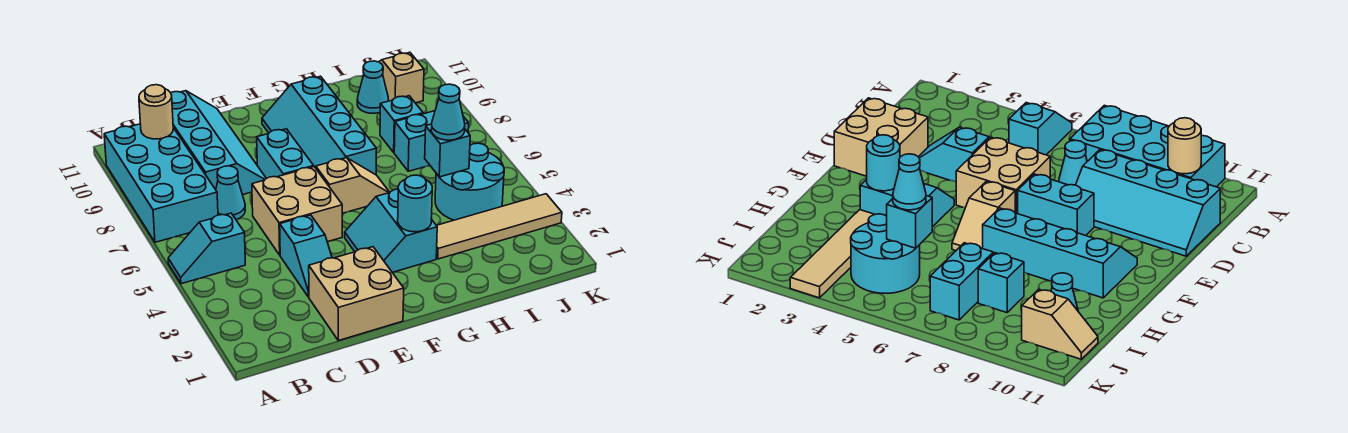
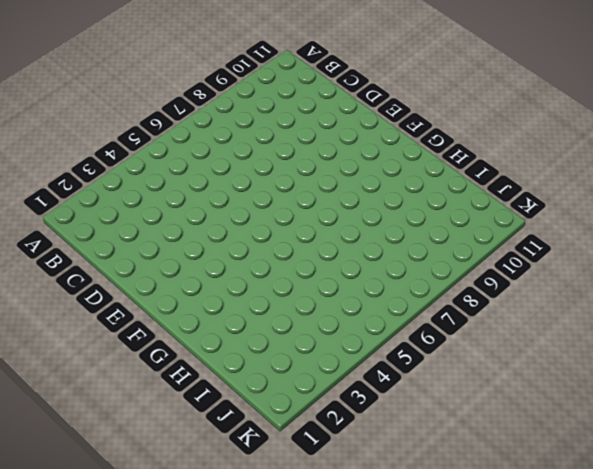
none -> cyan 1x2 slope [168,213,245,284]
none -> cyan 2x4 brick [104,124,218,242]
none -> cyan 1x1 cone [216,166,245,220]

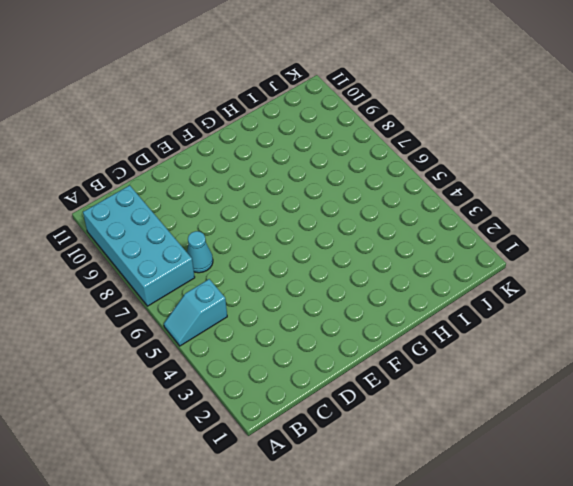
none -> cyan 2x4 slope [171,91,266,195]
none -> tan 2x2 brick [309,247,404,341]
none -> cyan 1x2 slope [280,215,332,297]

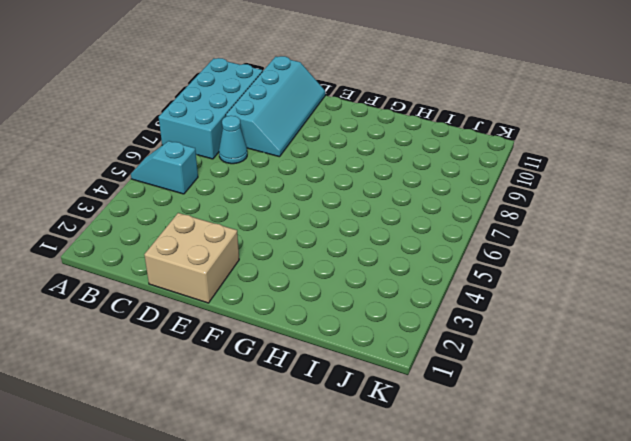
none -> cyan 1x2 slope [280,215,332,297]
none -> tan 2x2 brick [252,167,342,255]
none -> cyan 1x2 brick [257,129,314,178]

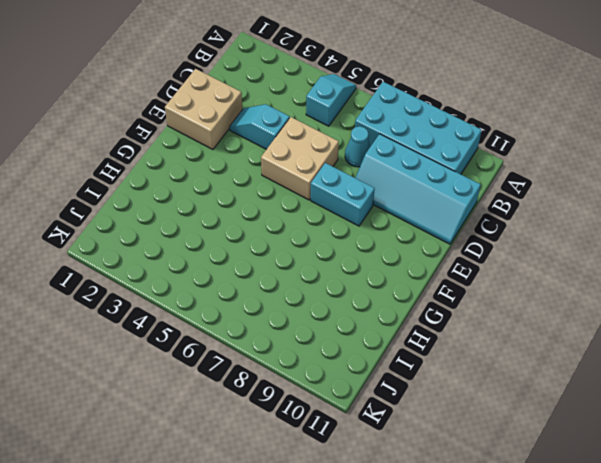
none -> cyan 2x2 slope [345,189,437,272]
none -> tan 1x2 slope [316,158,390,213]
none -> cyan 2x4 slope [262,76,376,175]

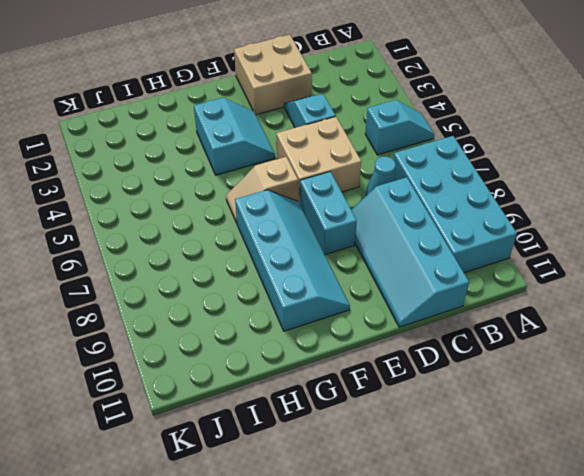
none -> tan 1x4 tile [436,194,562,259]
none -> cyan 2x2 round brick [435,143,504,220]
none -> cyan 1x2 brick [394,111,469,171]

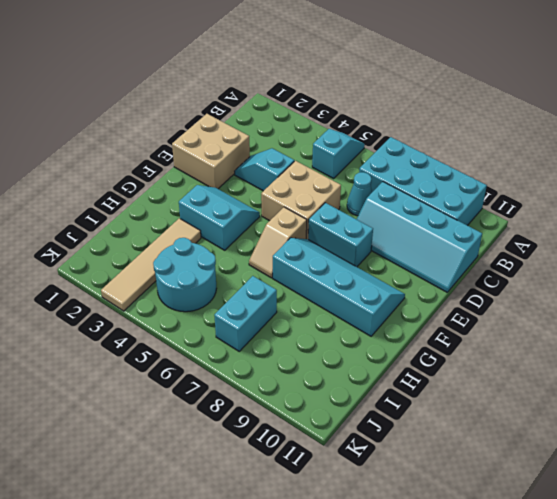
none -> cyan 1x1 brick [380,96,423,152]
none -> cyan 1x1 cone [357,61,388,113]
none -> tan 1x2 slope [379,52,424,103]

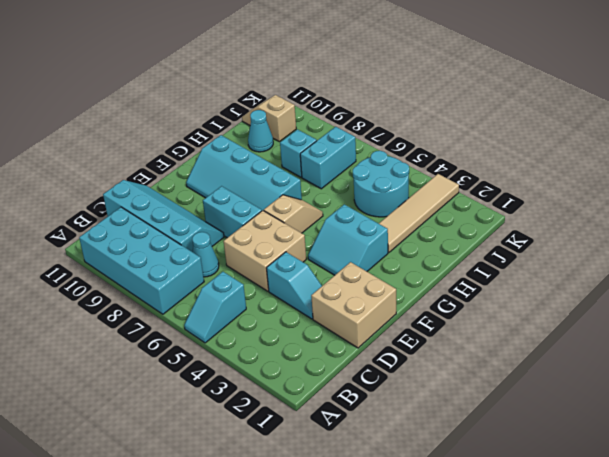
none -> tan 1x1 round brick [139,85,173,139]
none -> cyan 1x1 round brick [398,175,432,232]
none -> cyan 1x1 brick [425,124,470,177]

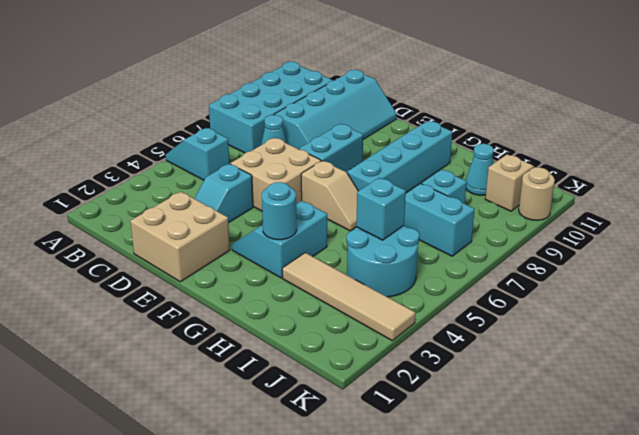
tan 1x1 round brick [519,167,555,220] -> tan 1x1 round brick moved to [139,85,173,139]
none -> cyan 1x1 cone [431,84,465,140]

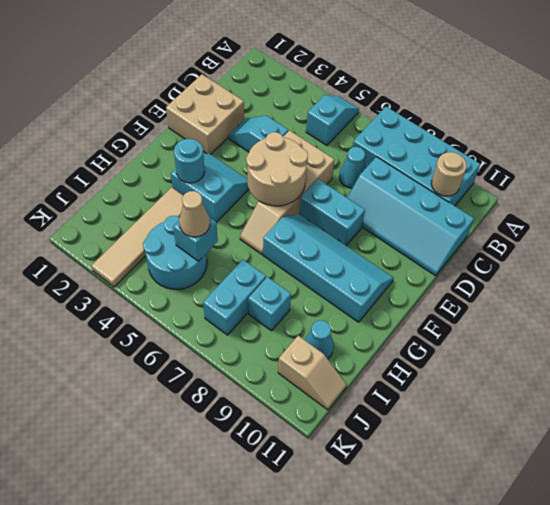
tan 2x2 round brick [246,132,308,206] -> none
tan 1x1 cone [179,191,210,237] -> cyan 1x1 cone [431,84,465,140]

